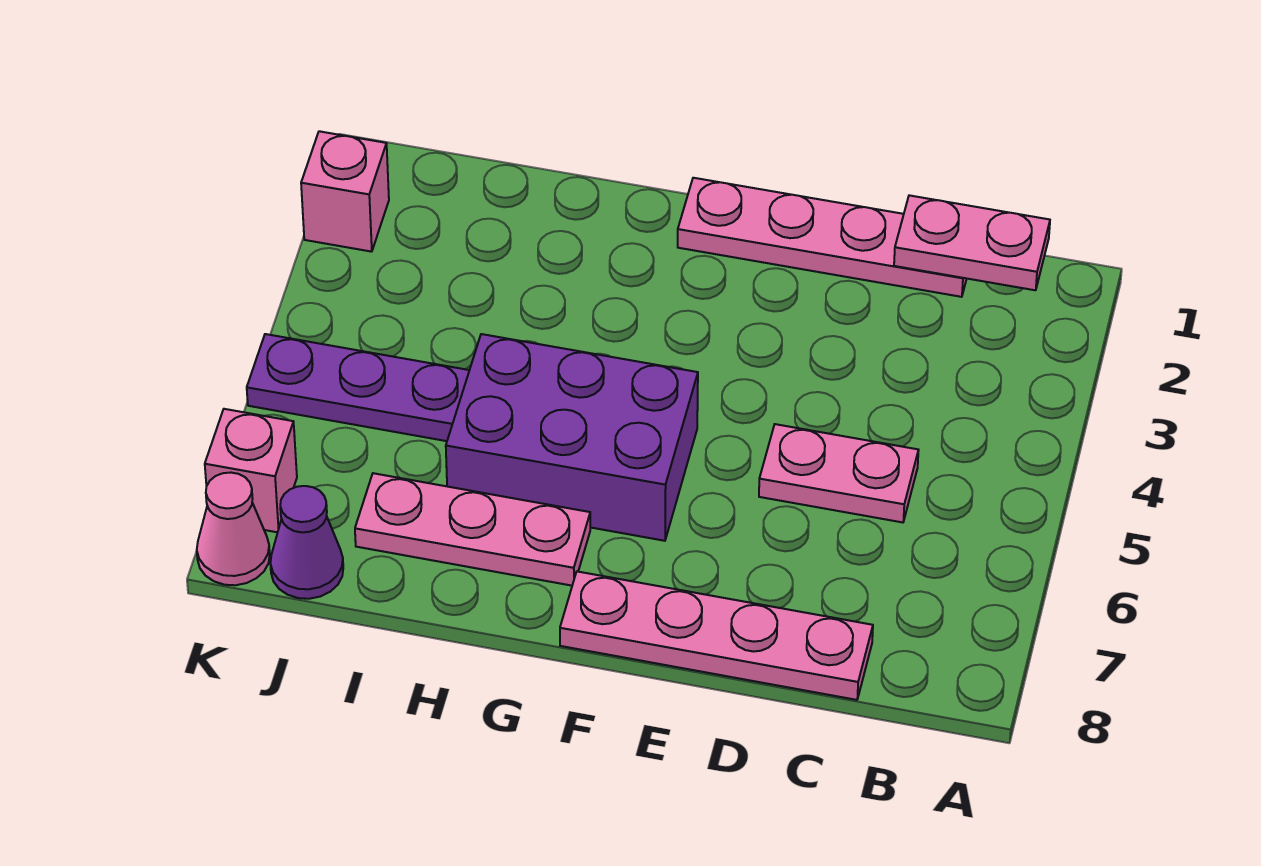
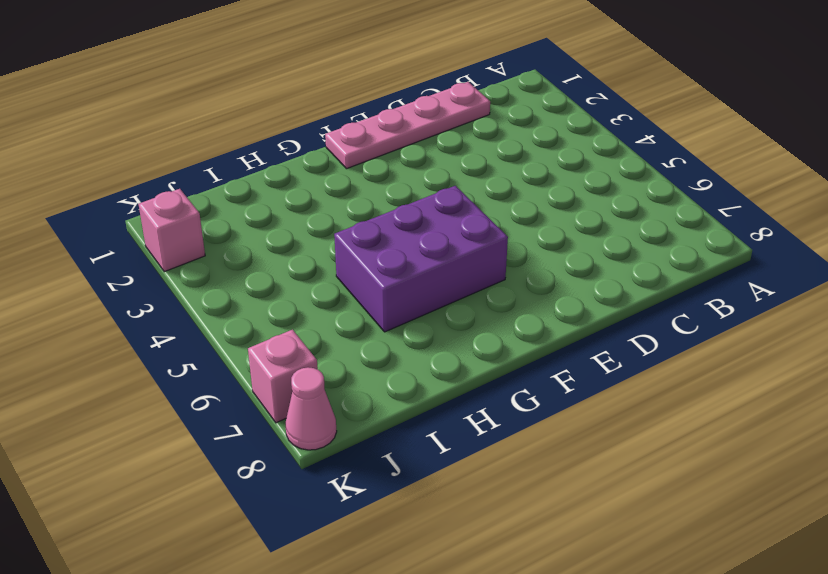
none -> pink 1x2 plate [759,424,919,522]
none -> pink 1x4 plate [560,571,873,700]

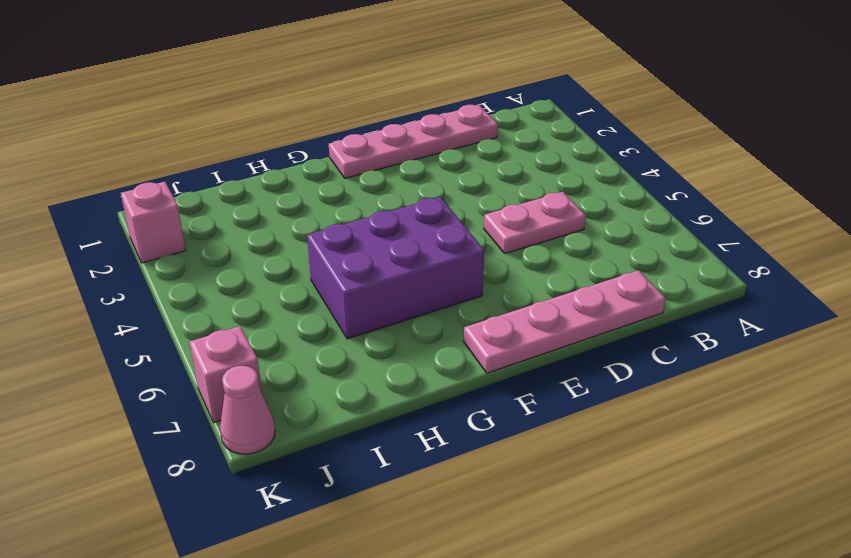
none -> pink 1x3 plate [355,473,590,586]
none -> purple 1x3 plate [247,334,469,441]

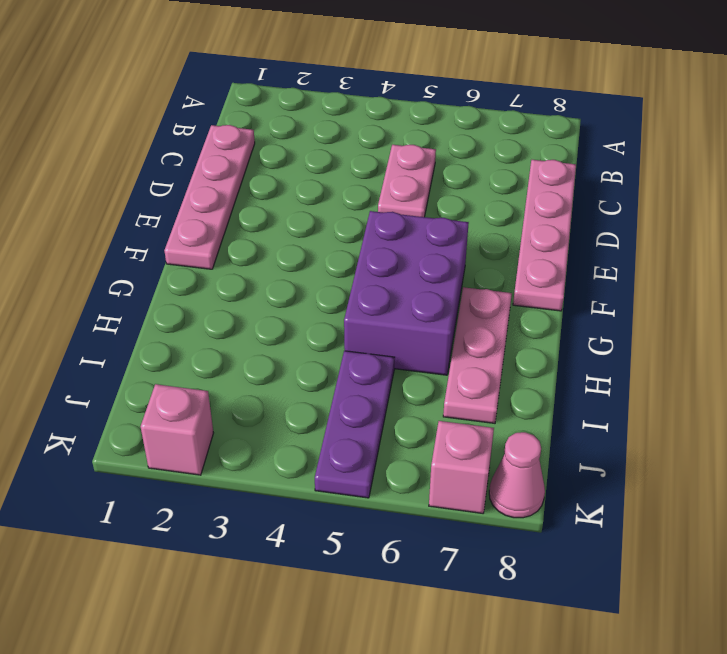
none -> purple 1x1 cone [270,486,343,599]
none -> pink 1x2 plate [894,195,1050,290]

